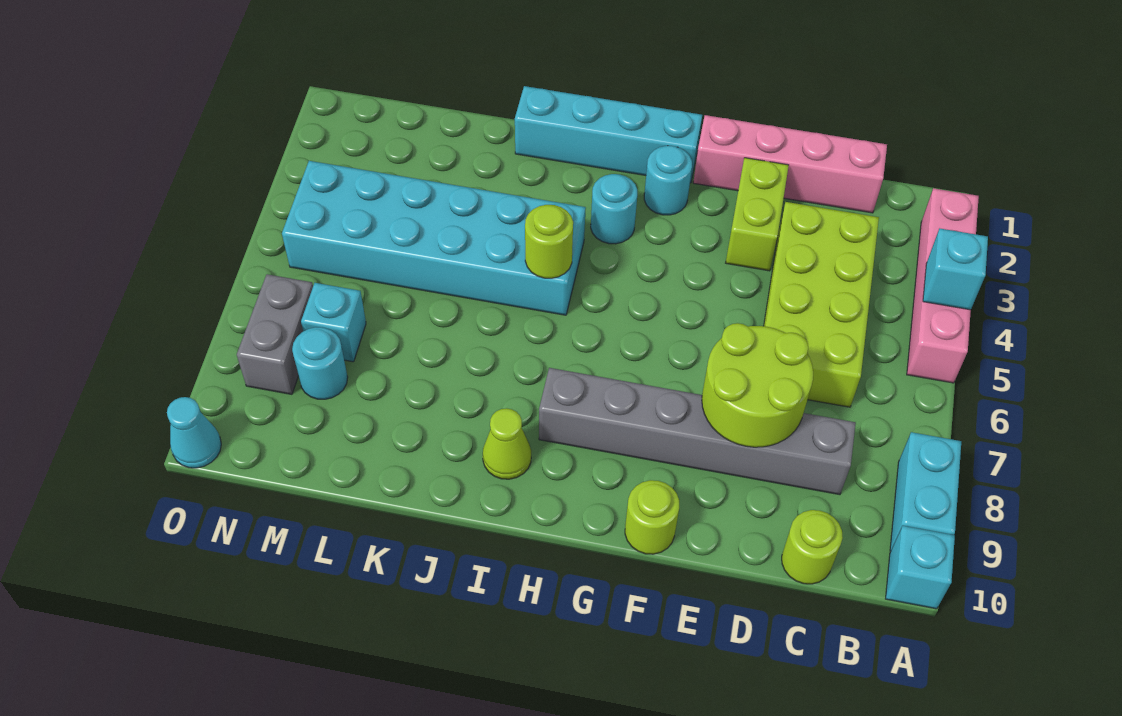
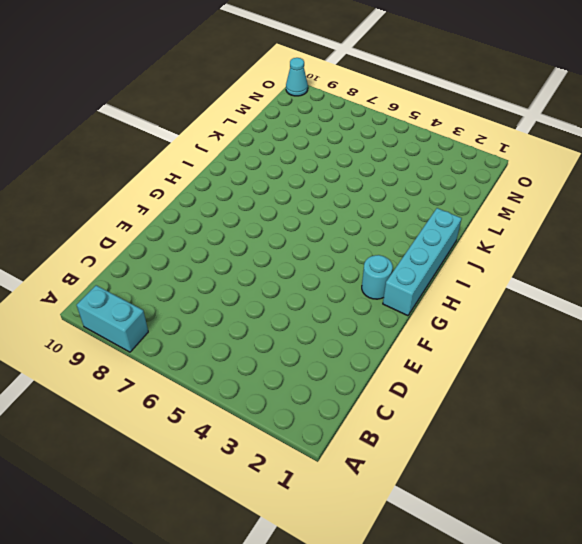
none -> pink 1x4 brick [907,188,979,383]
none -> cyan 1x1 brick [886,526,955,609]
none -> pink 1x4 brick [693,115,887,213]

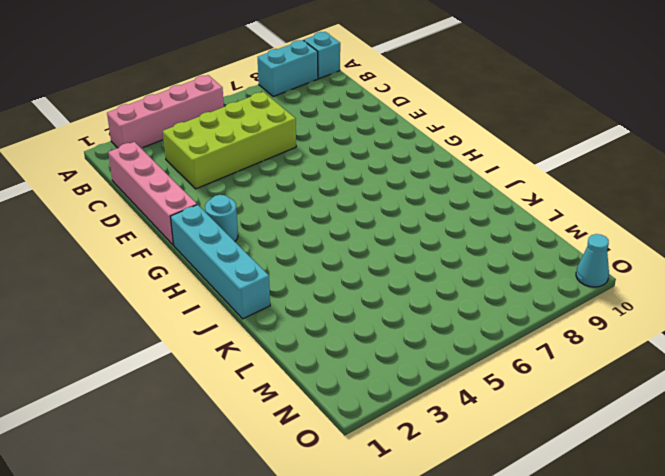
none -> grey 1x6 brick [539,368,856,495]
none -> lime 1x1 round brick [782,510,843,584]
none -> lime 1x2 brick [726,158,789,271]

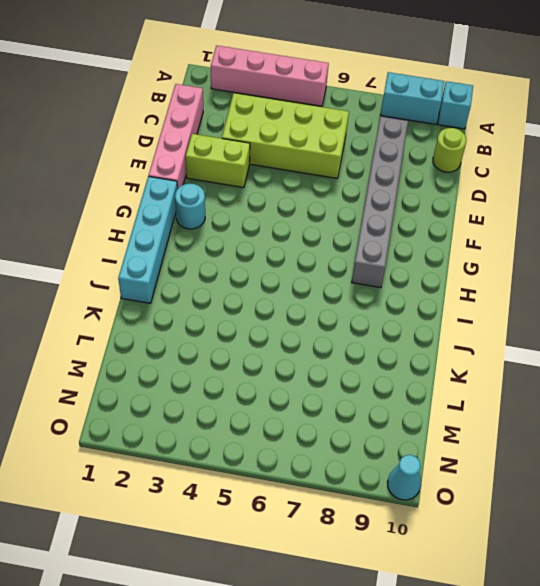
none -> lime 1x1 round brick [625,480,679,554]
none -> cyan 1x1 round brick [591,174,637,244]
none -> cyan 2x6 brick [282,161,586,315]

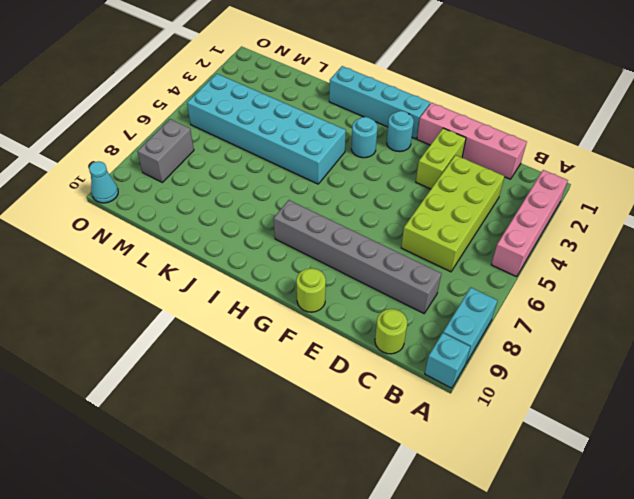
none -> lime 1x1 cone [483,408,531,479]
none -> cyan 1x1 brick [301,283,366,362]
none -> cyan 1x1 round brick [292,327,348,399]

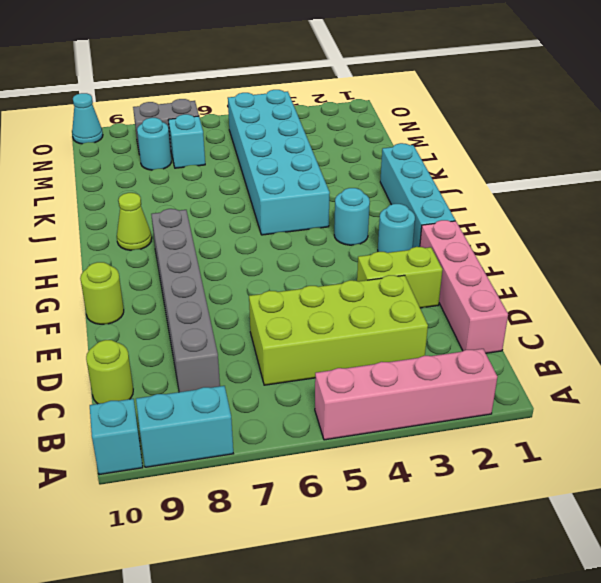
none -> cyan 1x1 brick [923,228,988,310]
none -> lime 2x2 round brick [702,323,813,447]
none -> lime 1x1 round brick [525,205,573,278]

